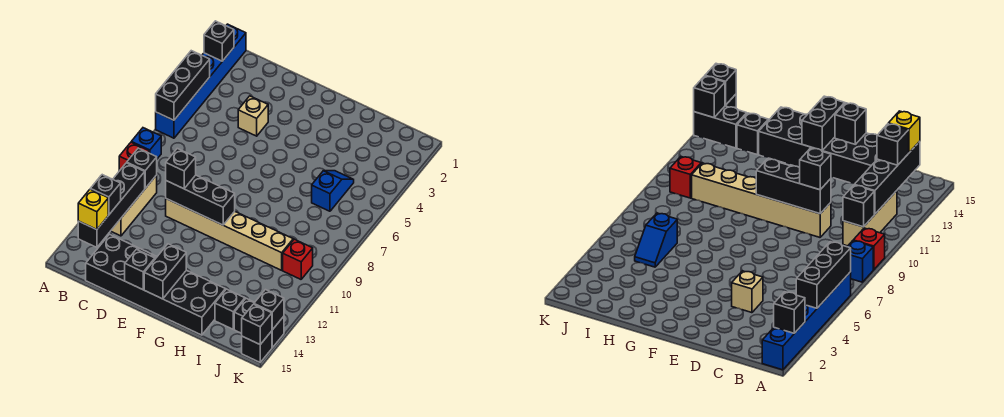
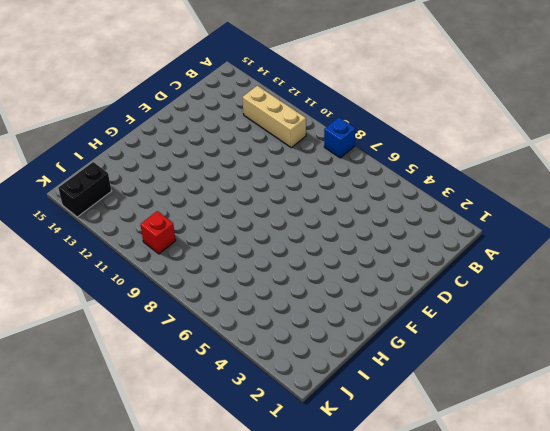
none -> blue 1x6 brick [156,24,246,138]
none -> red 1x1 brick [119,142,149,171]
none -> black 2x6 brick [86,234,225,335]

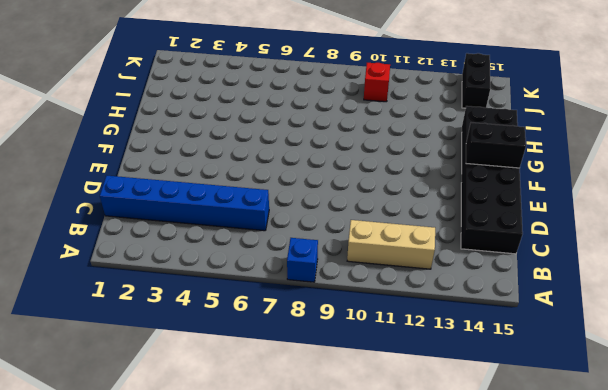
blue 1x6 brick [100,175,269,231] -> blue 1x6 brick moved to [156,24,246,138]
none -> red 1x1 brick [119,142,149,171]
none -> tan 1x1 brick [238,96,268,136]
none -> tan 1x6 brick [166,199,293,270]

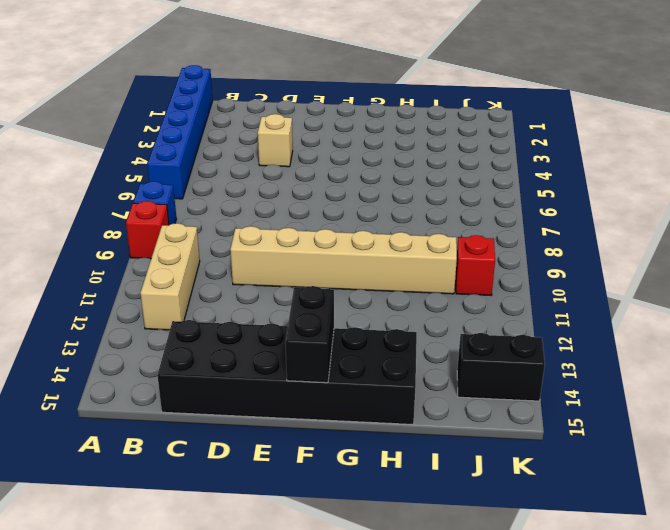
none -> blue 1x2 slope [312,171,354,211]
none -> black 1x1 brick [215,289,245,329]
none -> black 1x1 brick [242,331,272,362]

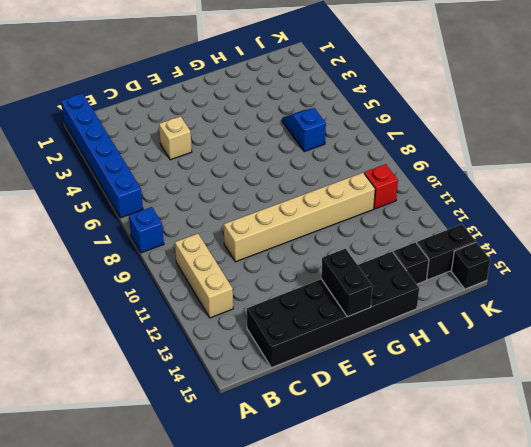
none -> red 1x1 brick [119,142,149,171]
none -> black 1x1 brick [204,21,234,61]
none -> black 1x3 brick [156,51,210,120]

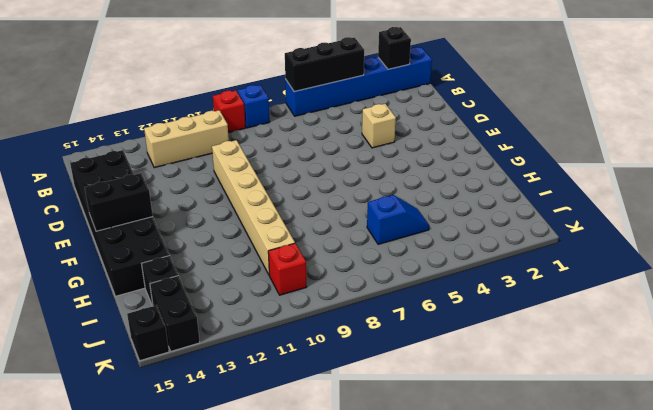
none -> black 1x1 brick [127,148,157,188]
none -> black 1x4 brick [78,163,145,247]
none -> black 1x3 brick [166,175,235,225]

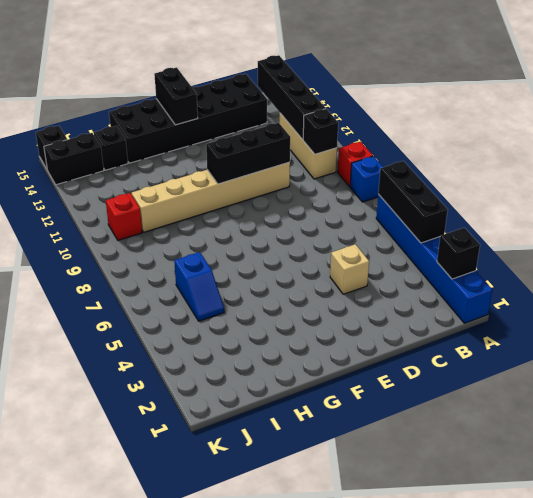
none -> black 1x1 brick [125,249,155,290]
none -> black 1x1 brick [254,290,284,330]
none -> black 1x1 brick [242,304,272,344]

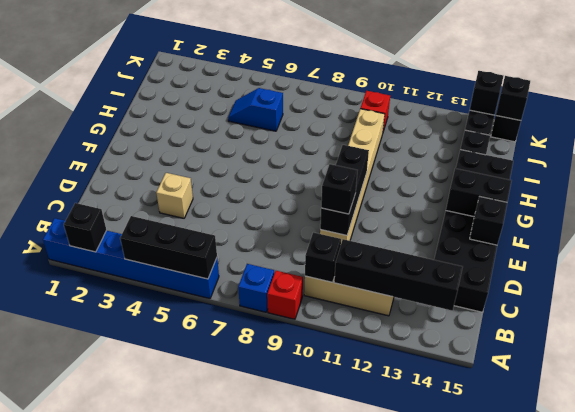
none -> black 1x1 brick [91,175,121,215]
none -> yellow 1x1 brick [78,189,108,230]

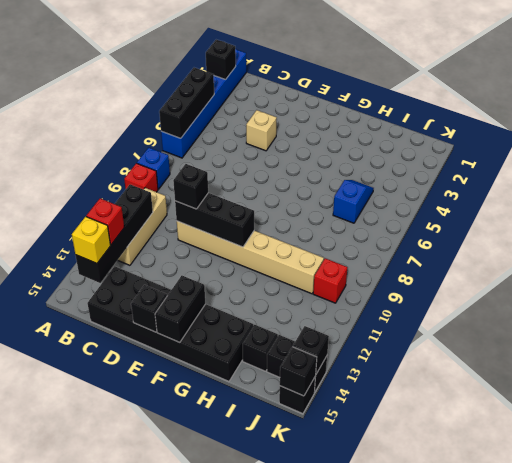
red 1x1 brick [86,199,124,245] -> black 1x1 brick [91,175,121,215]
none -> black 1x1 brick [127,148,157,188]

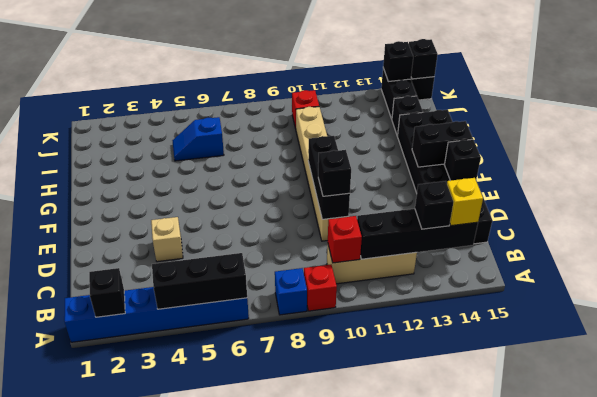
red 1x1 brick [328,216,362,263] -> black 1x1 brick [127,148,157,188]

